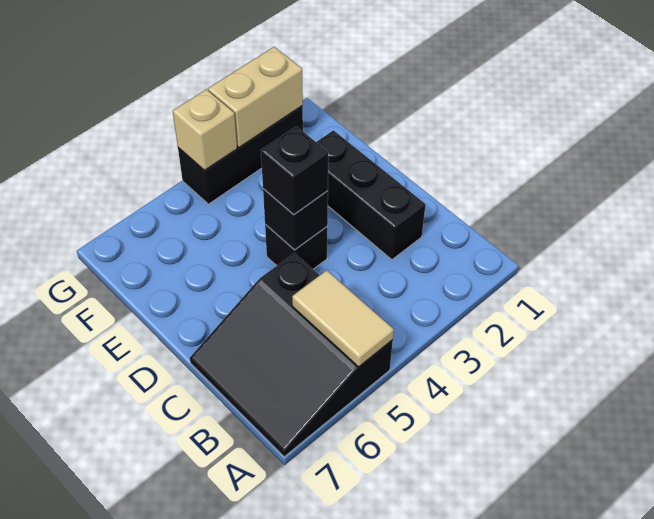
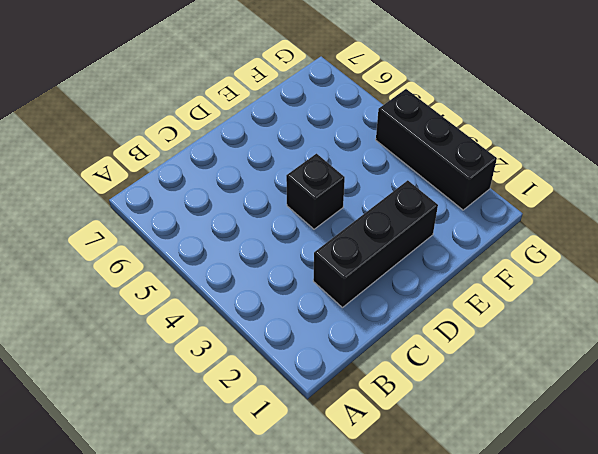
none -> black 3x3 slope [190,253,393,457]
none -> tan 1x2 tile [292,270,394,367]

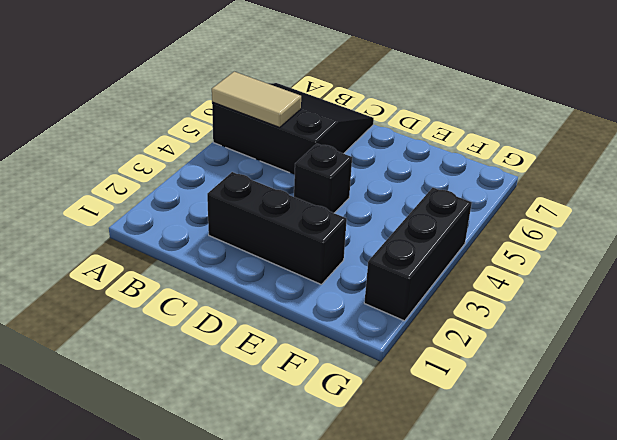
none -> black 1x1 brick [263,189,328,250]
none -> tan 1x2 brick [208,47,303,147]

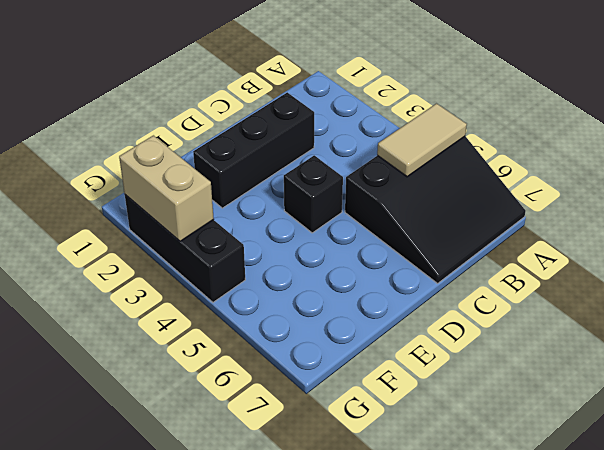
none -> black 1x1 brick [263,189,328,250]
none -> tan 1x1 brick [173,89,237,171]

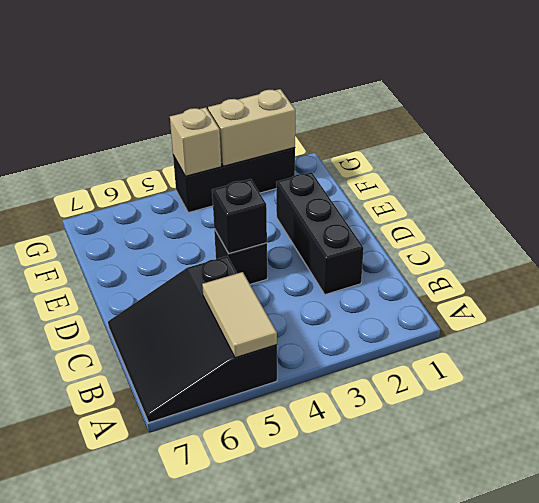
none -> black 1x1 brick [261,126,328,215]

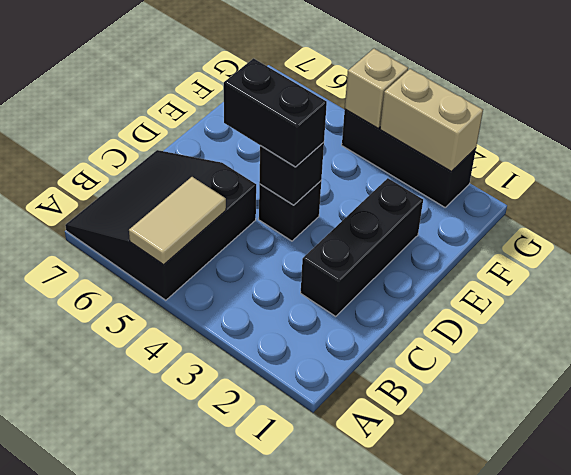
black 1x2 brick [224,58,327,167] -> black 1x1 brick [261,126,328,215]

